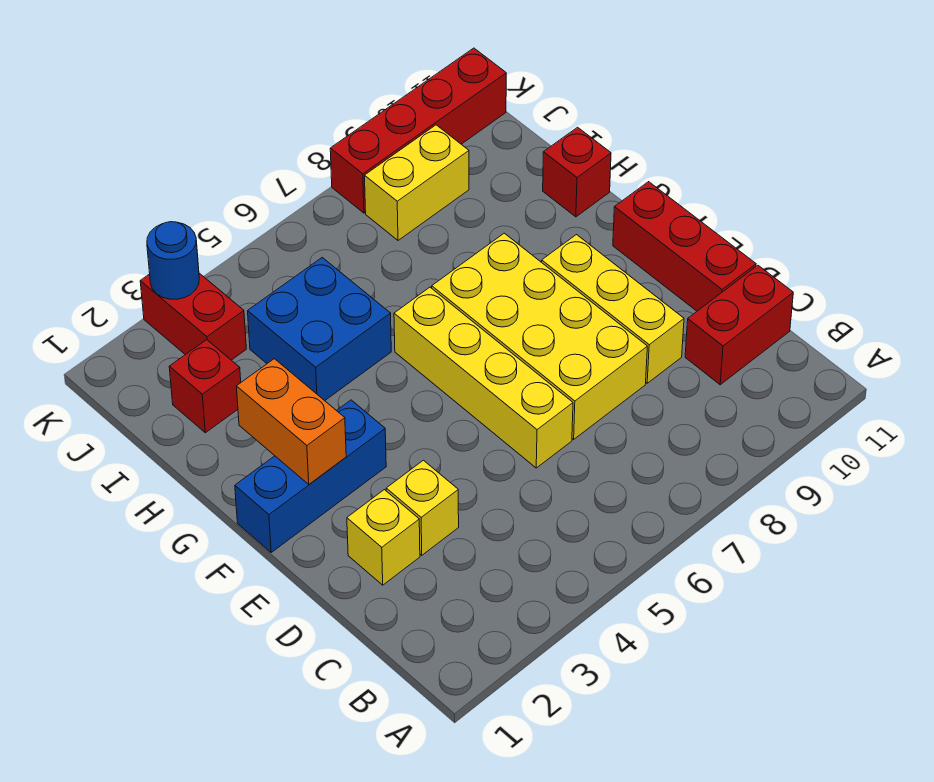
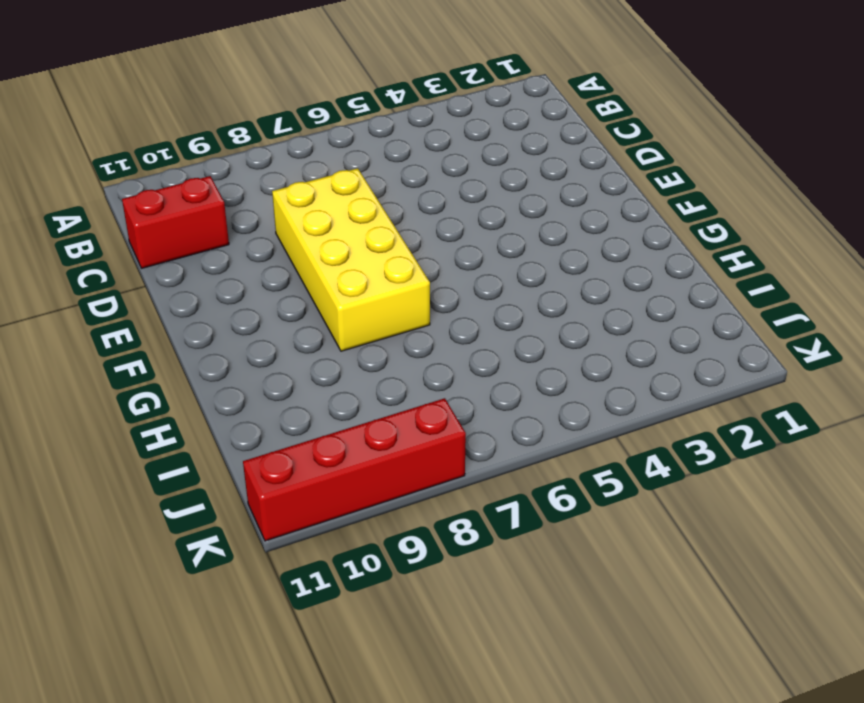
none -> yellow 1x1 brick [347,490,420,585]
none -> yellow 1x1 brick [386,460,459,555]
none -> yellow 1x4 brick [394,287,573,468]

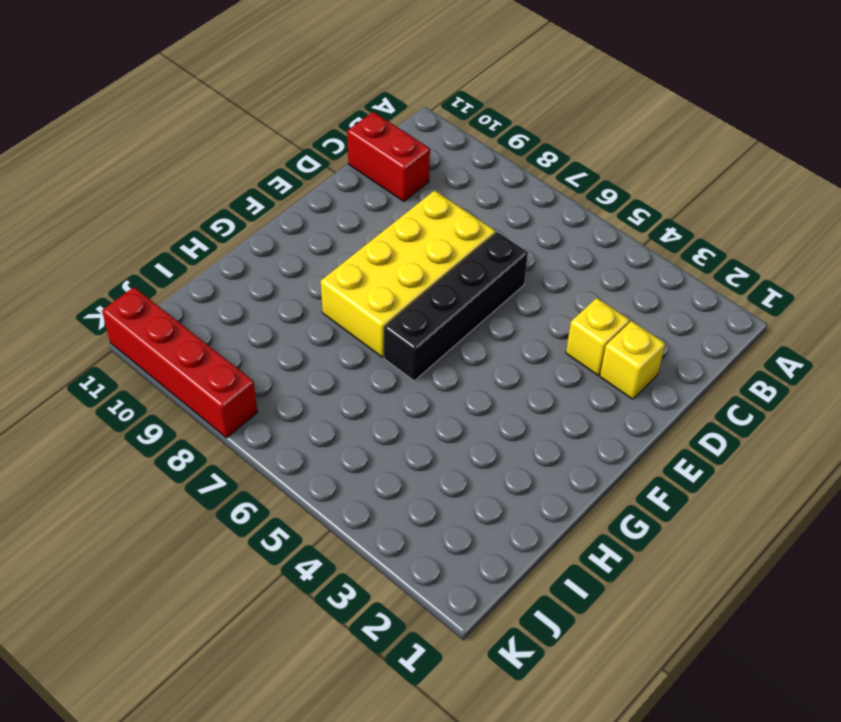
black 1x4 brick [384,232,528,381] -> yellow 1x4 brick [394,287,573,468]
none -> yellow 1x3 brick [542,235,684,383]
none -> red 1x3 brick [613,182,756,311]
none -> blue 1x3 brick [235,400,386,552]

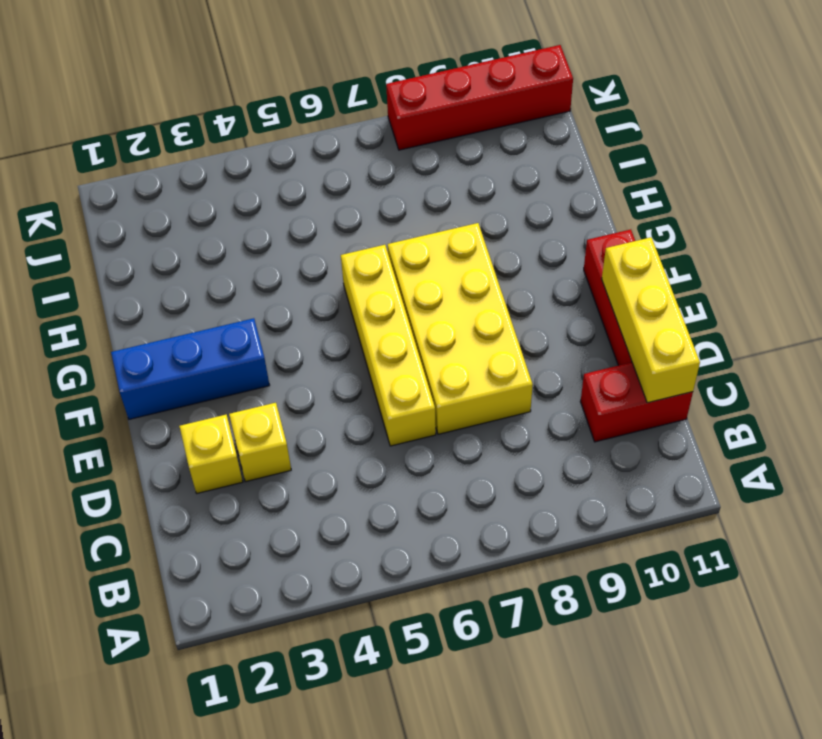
yellow 1x3 brick [602,237,700,403] -> yellow 1x3 brick moved to [542,235,684,383]
none -> blue 2x2 brick [248,258,391,401]
none -> red 1x1 brick [543,127,611,217]
none -> red 1x1 brick [169,340,241,433]

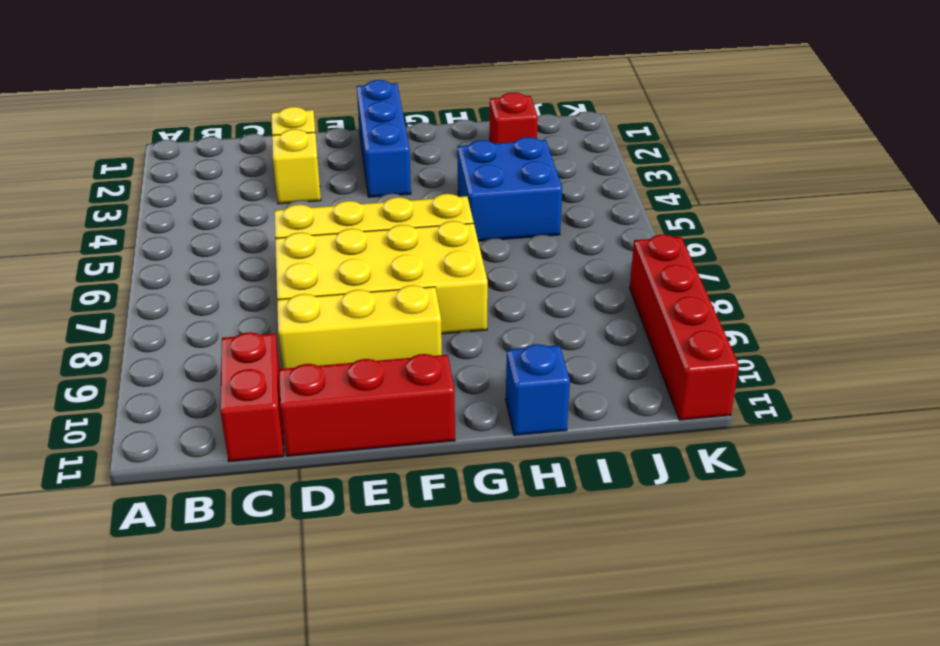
blue 1x1 brick [506,344,570,435] -> red 1x1 brick [543,127,611,217]
none -> red 1x2 brick [140,273,246,360]
none -> yellow 1x2 brick [365,125,469,240]
none -> orange 1x2 brick [236,359,346,484]

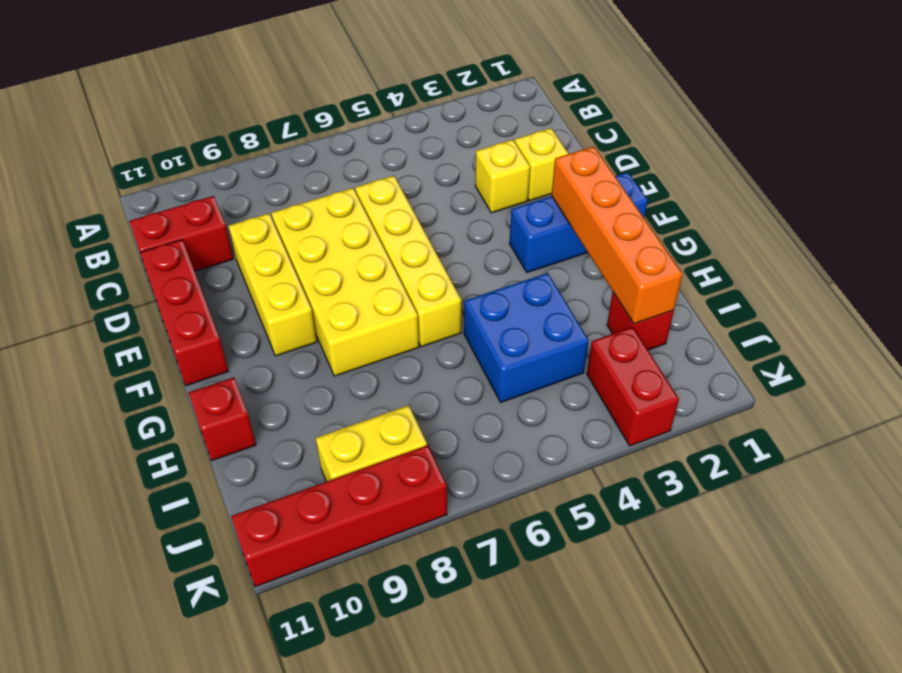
orange 1x4 brick [552,146,683,324] -> orange 1x2 brick [236,359,346,484]
none -> blue 1x1 round brick [147,222,199,299]

